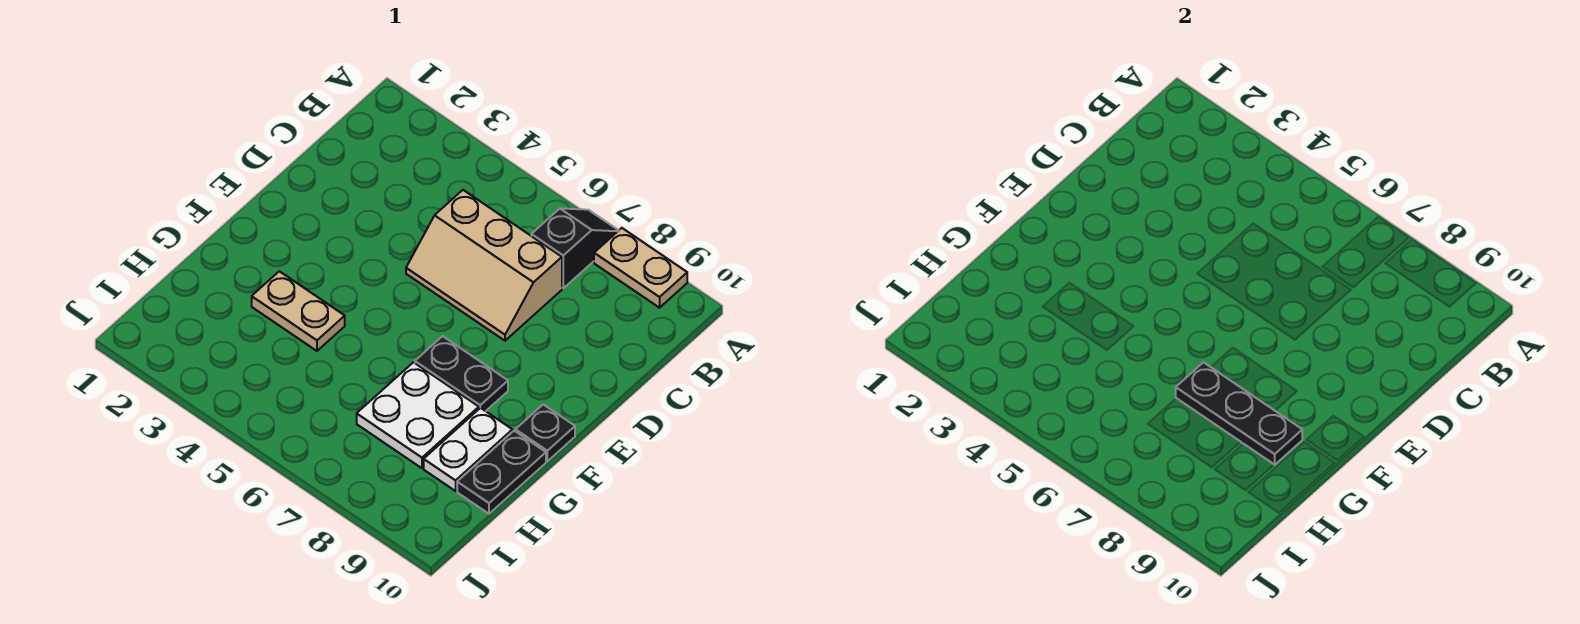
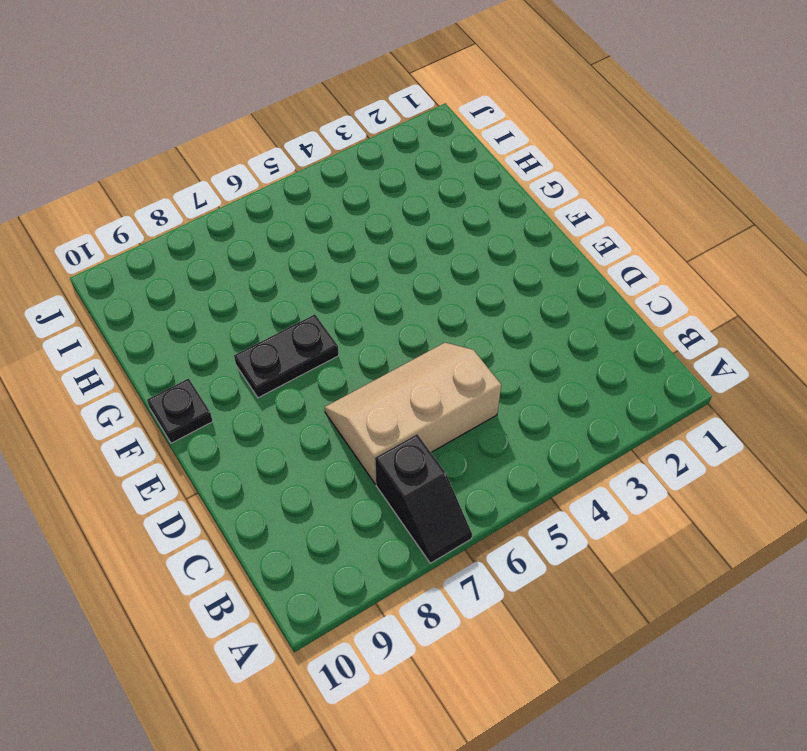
none -> tan 1x2 plate [594,228,687,308]
none -> tan 1x2 plate [252,271,345,351]

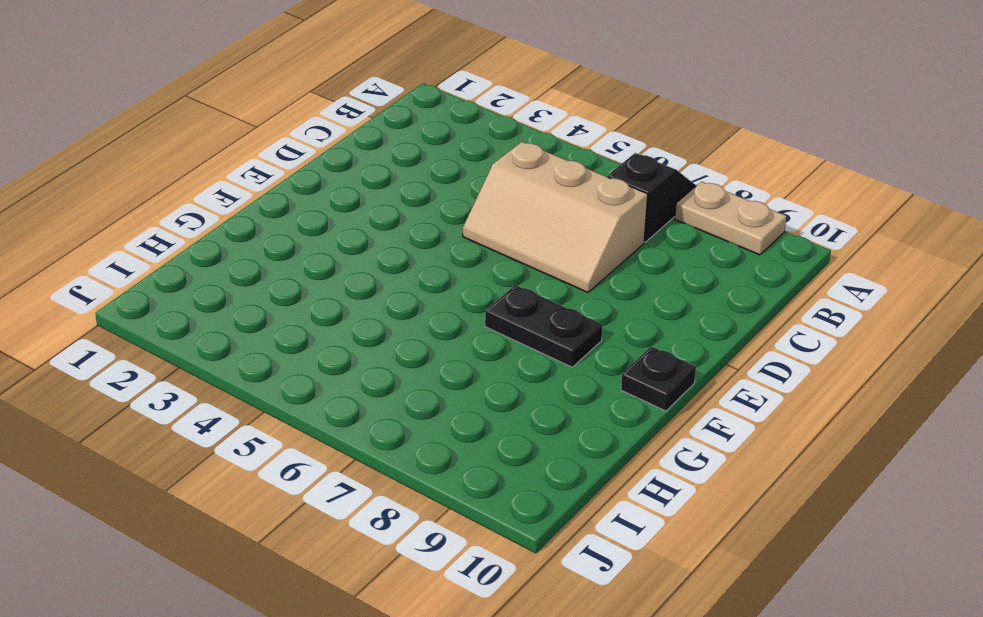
none -> tan 1x2 plate [252,271,345,351]
none -> white 2x2 plate [357,362,479,468]

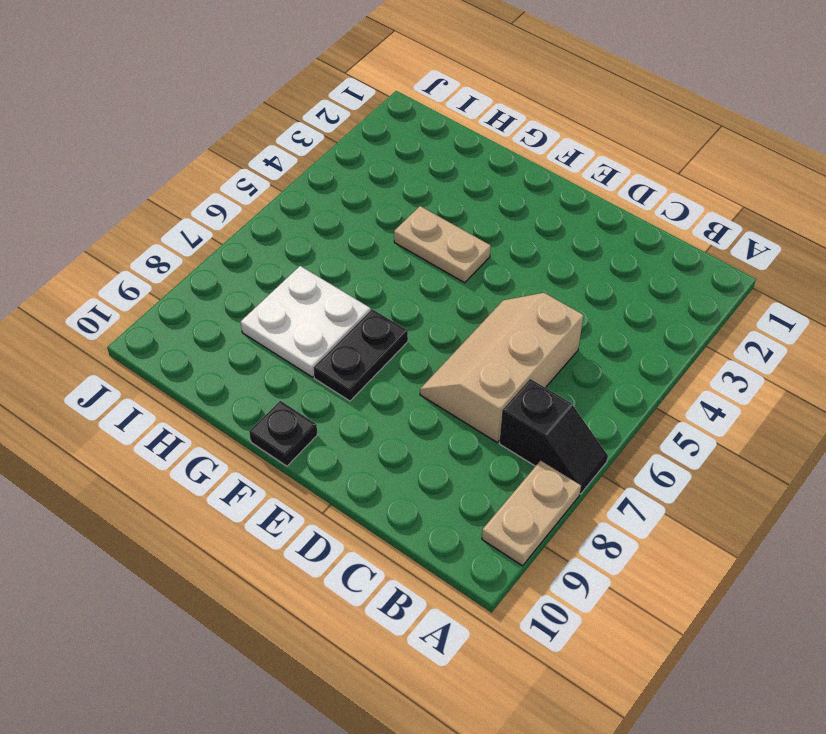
tan 1x2 plate [394,206,491,283] -> tan 1x2 plate turned to [252,271,345,351]
none -> white 1x2 plate [424,408,512,491]
none -> black 1x2 plate [457,431,546,514]

